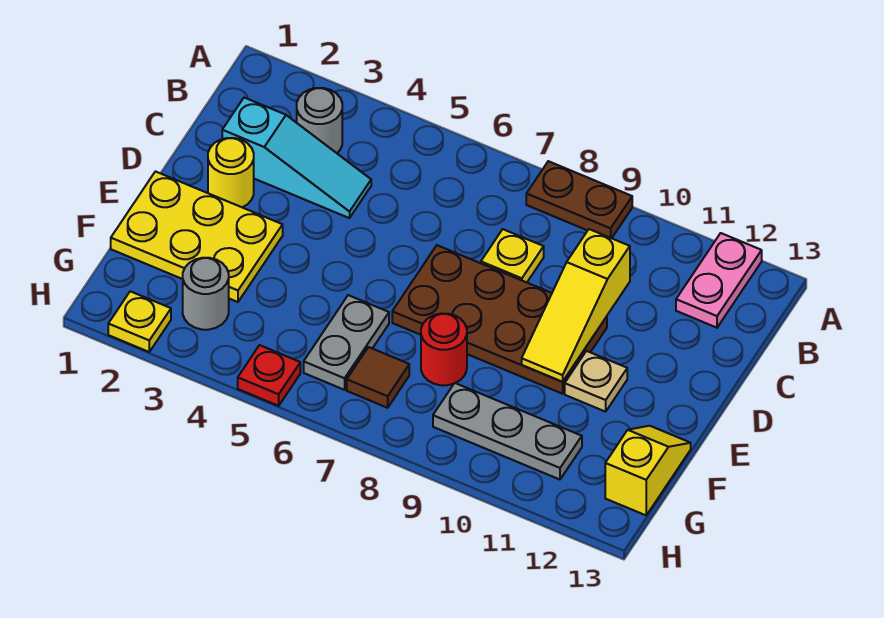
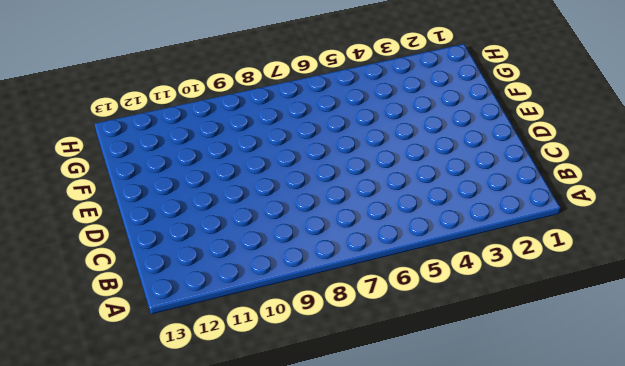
none -> brown 1x2 plate [526,161,632,238]
none -> pink 1x2 plate [676,233,762,328]
none -> grey 1x1 round brick [297,88,342,153]

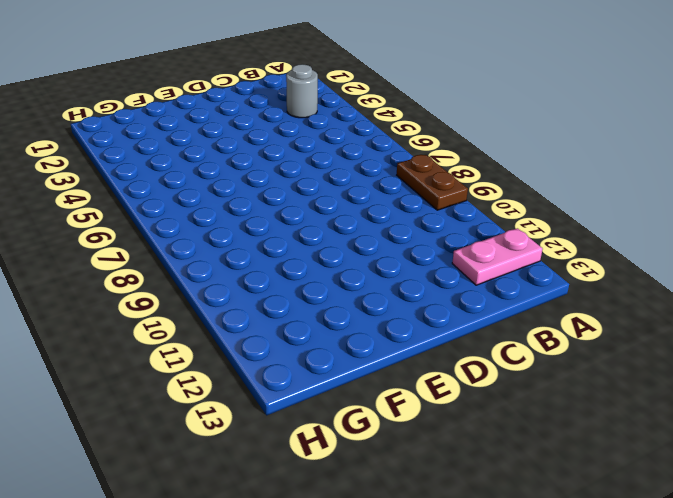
none -> cyan 1x3 slope [222,98,371,218]
none -> yellow 1x1 plate [481,229,544,282]
none -> yellow 1x1 round brick [208,138,254,207]

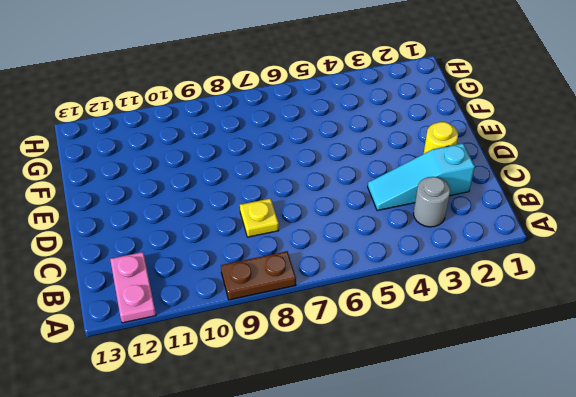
none -> brown 2x4 plate [392,245,607,394]
none -> yellow 2x3 plate [111,172,283,302]
none -> tan 1x1 plate [565,351,627,412]

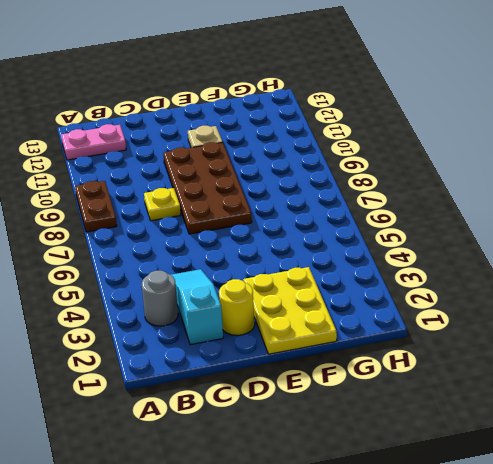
none -> grey 1x2 plate [304,295,389,390]
none -> red 1x1 round brick [421,314,467,385]
none -> yellow 1x2 slope [605,426,691,515]

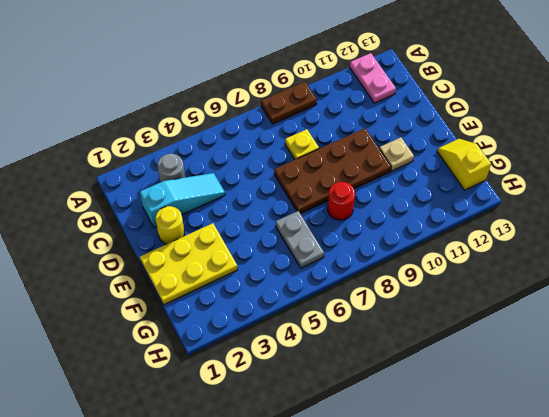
none -> grey 1x1 round brick [183,258,229,330]
none -> brown 1x1 tile [347,347,409,408]
none -> grey 1x3 plate [433,383,582,479]

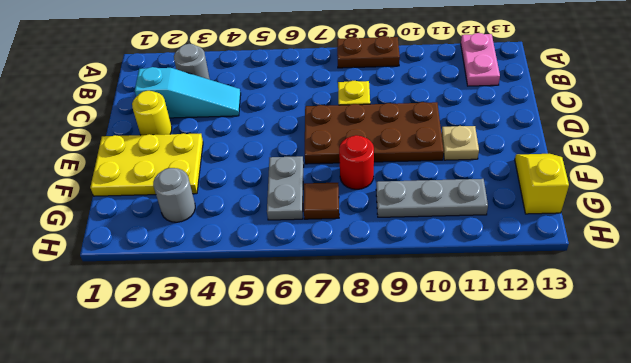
none -> yellow 1x1 plate [108,291,171,352]
none -> red 1x1 plate [238,345,300,406]
none -> yellow 1x3 slope [522,229,630,382]

